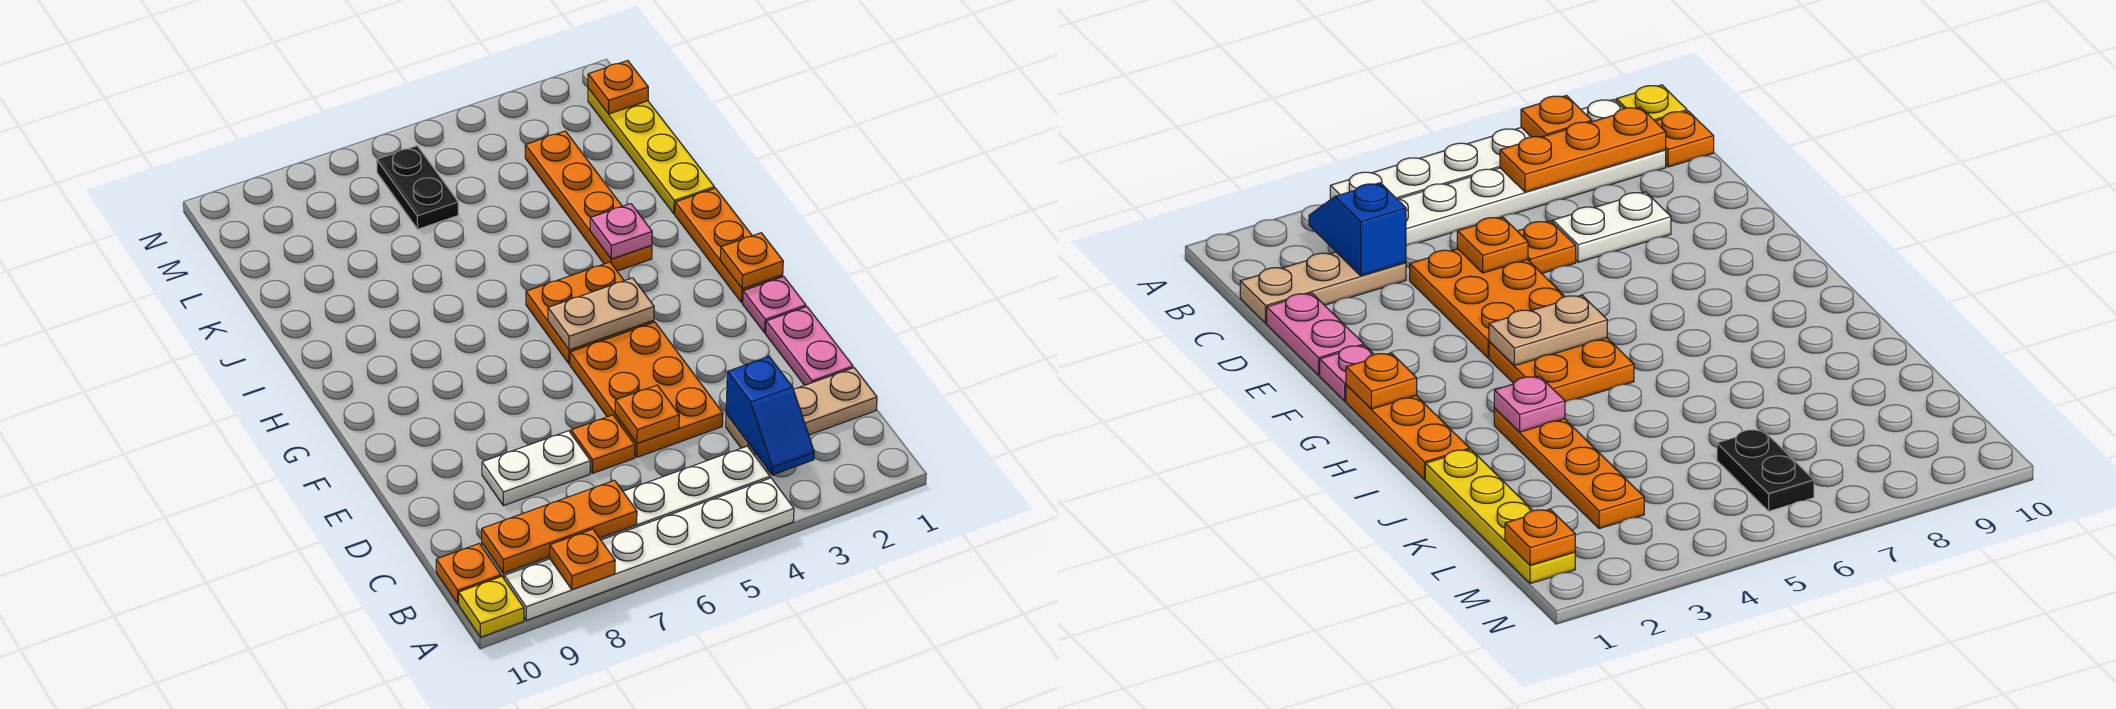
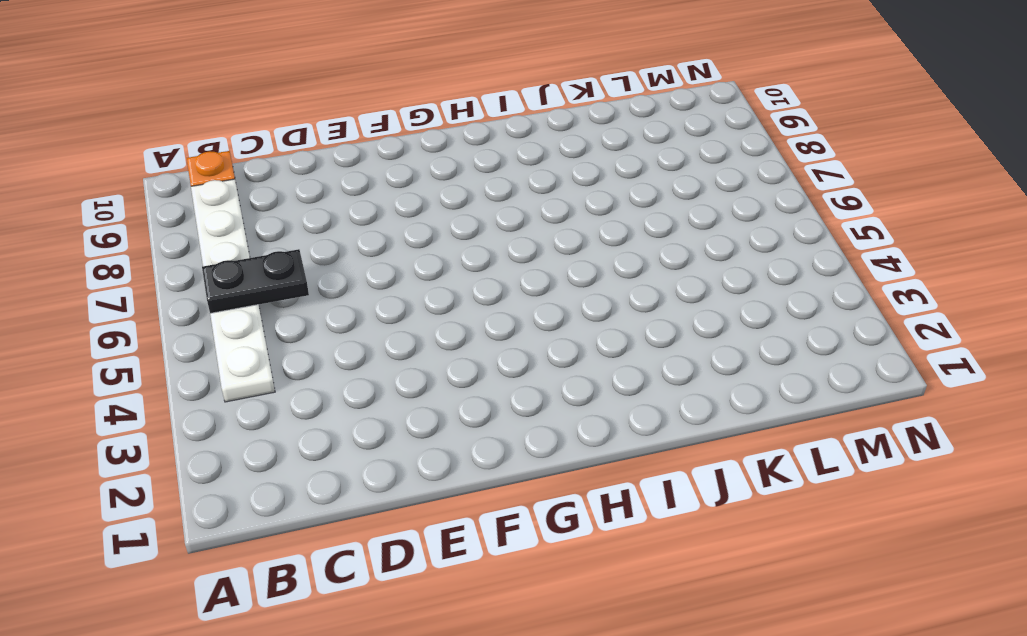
black 1x2 plate [202,249,309,313] -> black 1x2 plate moved to [377,146,458,229]
none -> white 1x6 plate [504,478,794,620]
none -> yellow 1x1 plate [459,576,524,637]
none -> tan 1x3 plate [726,368,877,455]

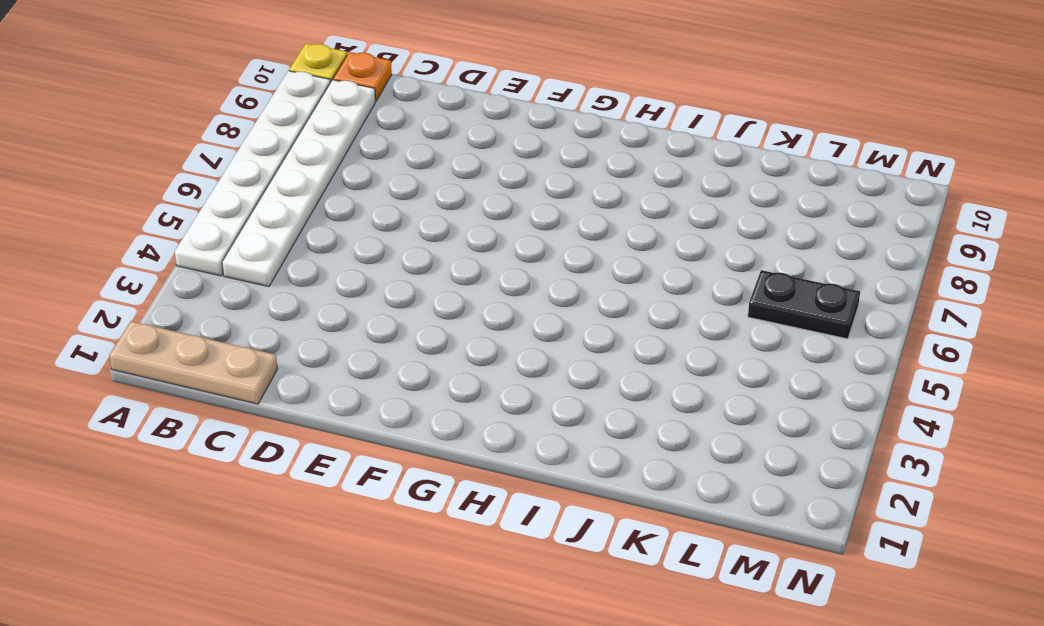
tan 1x3 plate [109,321,277,404] -> tan 1x3 plate turned to [726,368,877,455]
none -> pink 1x2 plate [766,307,853,385]
none -> orange 2x3 plate [570,322,723,457]
none -> orange 1x1 plate [571,415,635,473]

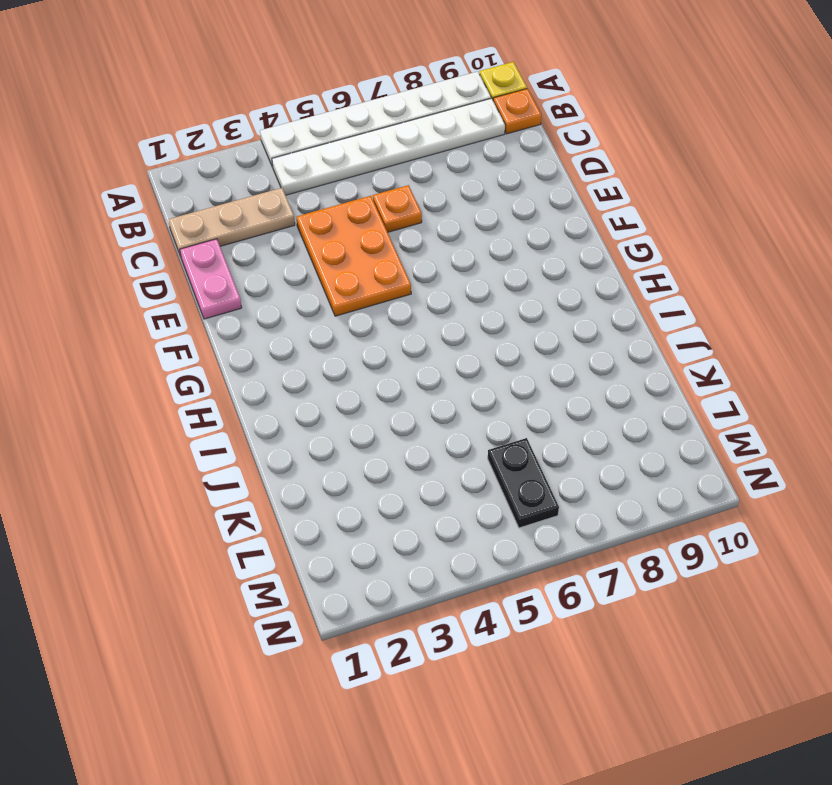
none -> white 1x2 plate [482,431,591,506]
none -> pink 1x1 plate [743,277,806,333]
none -> orange 1x3 plate [675,188,783,303]

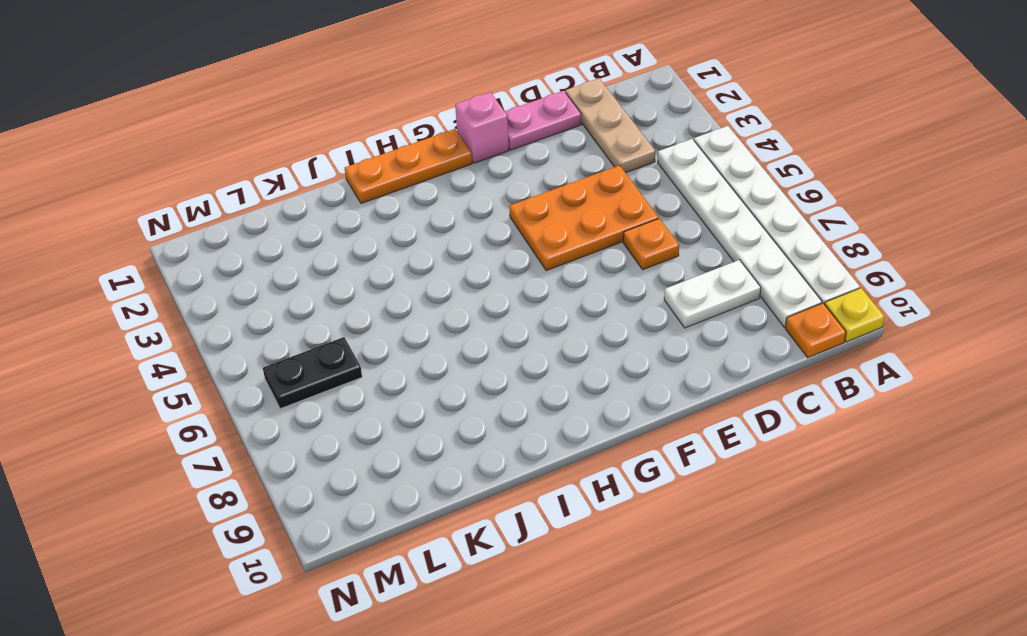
white 1x2 plate [664,260,761,328] -> white 1x2 plate turned to [482,431,591,506]
pink 1x1 brick [455,92,509,163] -> pink 1x1 plate [743,277,806,333]
none -> orange 2x2 plate [526,262,654,364]
none -> orange 1x4 plate [525,131,652,271]
none -> yellow 1x4 plate [588,88,714,214]

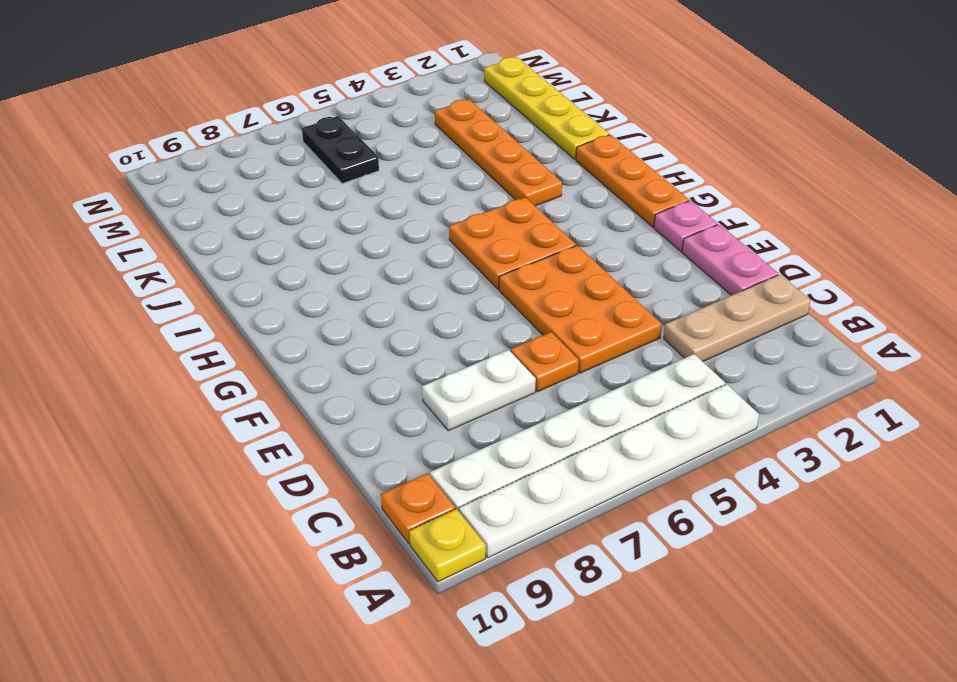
none -> orange 1x1 plate [550,529,615,590]
none -> blue 1x2 slope [726,357,814,475]
none -> orange 1x3 plate [482,480,637,573]

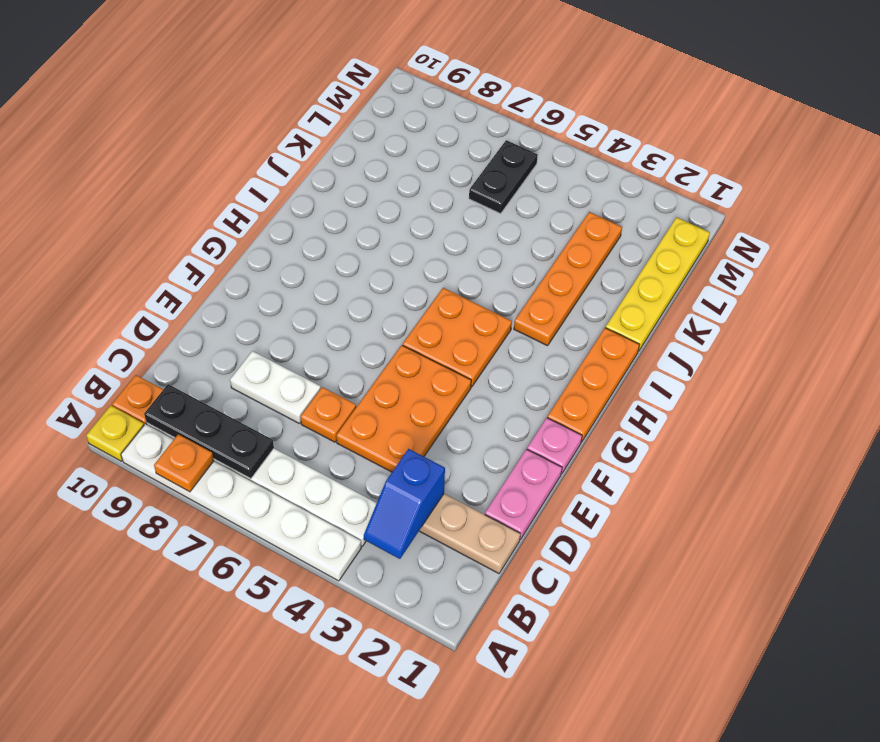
black 1x3 plate [144,384,274,479] -> orange 1x3 plate [482,480,637,573]
none -> orange 1x1 plate [615,385,679,444]
none -> orange 1x1 plate [720,233,783,289]
none -> tan 1x2 plate [548,278,654,350]

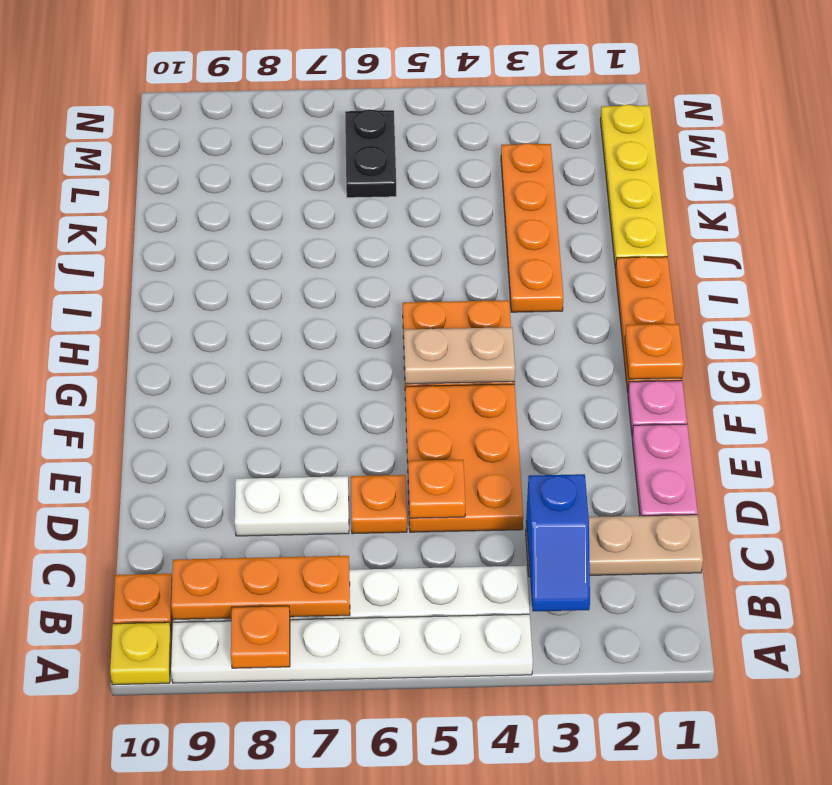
none -> pink 1x1 plate [590,204,652,259]
none -> orange 1x1 plate [588,61,648,114]

